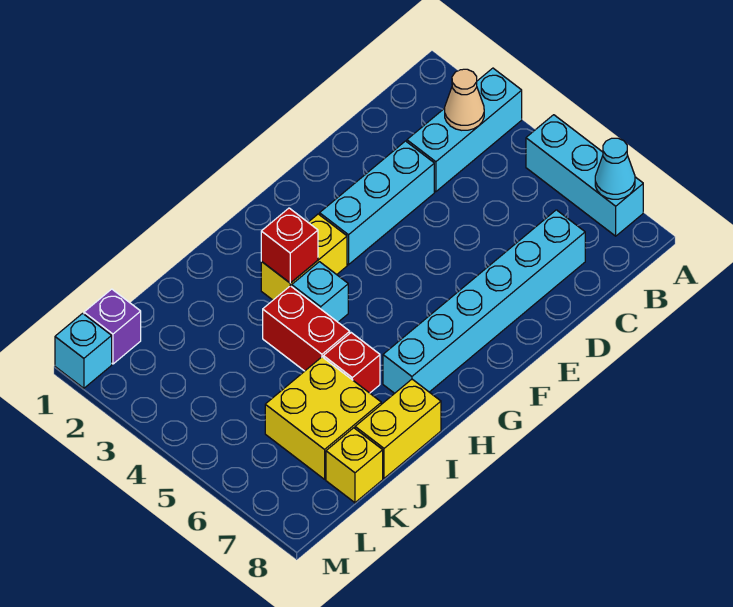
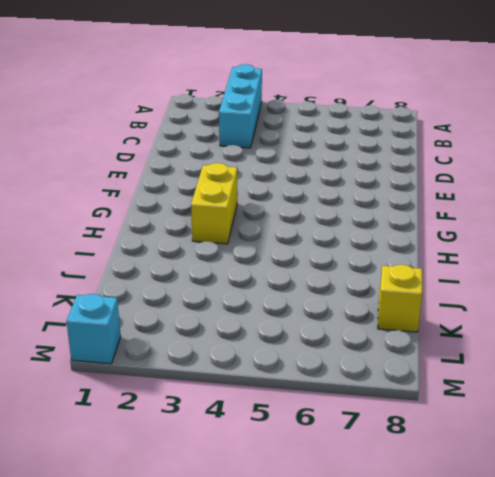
none -> cyan 1x3 brick [526,115,643,236]
none -> cyan 1x6 brick [383,210,585,393]
none -> cyan 1x3 brick [320,141,434,265]

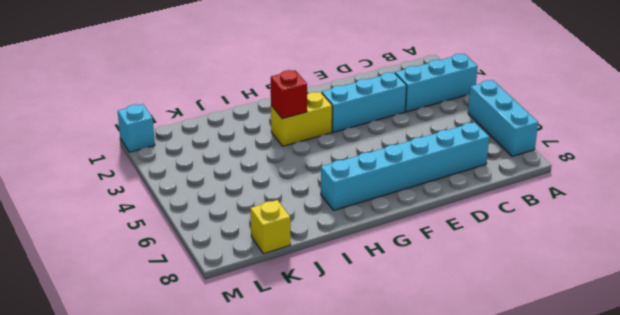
none -> cyan 1x1 brick [292,262,348,322]
none -> red 1x2 brick [263,286,350,371]
none -> red 1x1 brick [323,333,380,393]

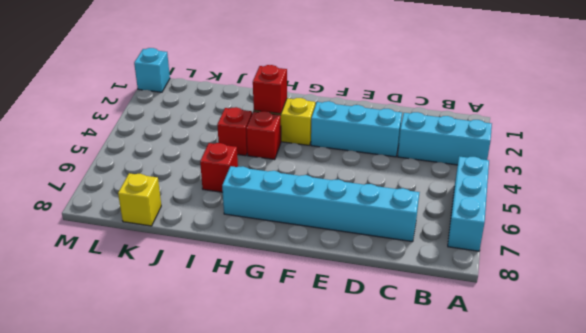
red 1x1 brick [246,111,281,160] -> cyan 1x1 brick [292,262,348,322]
red 1x1 brick [217,107,252,156] -> red 1x2 brick [263,286,350,371]
none -> yellow 1x2 brick [355,379,441,478]
none -> yellow 2x2 brick [265,357,381,479]
none -> purple 1x1 brick [84,289,141,364]

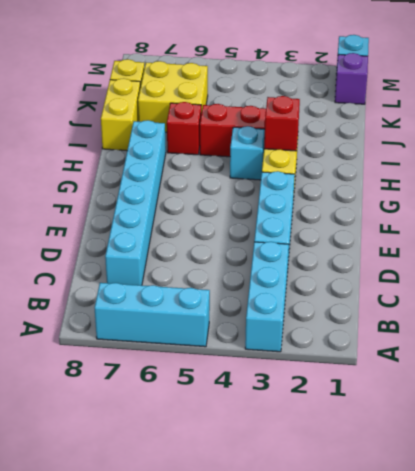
none -> cyan 1x1 cone [595,138,635,199]
none -> tan 1x1 cone [445,69,484,130]

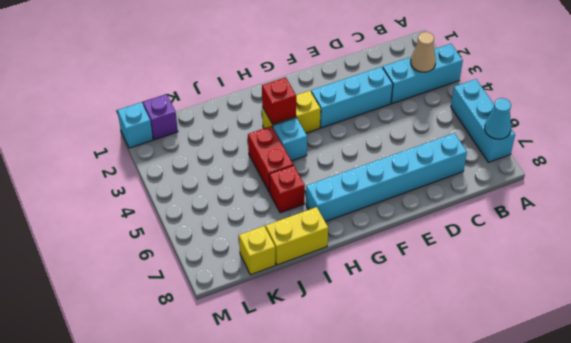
none -> yellow 2x2 brick [265,357,381,479]

